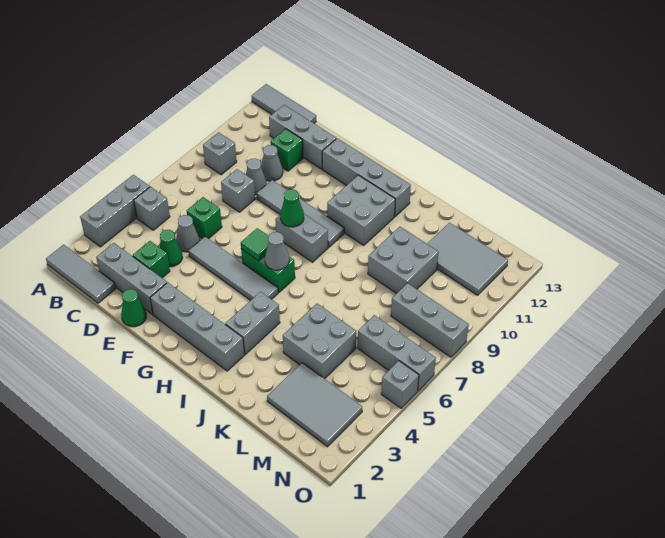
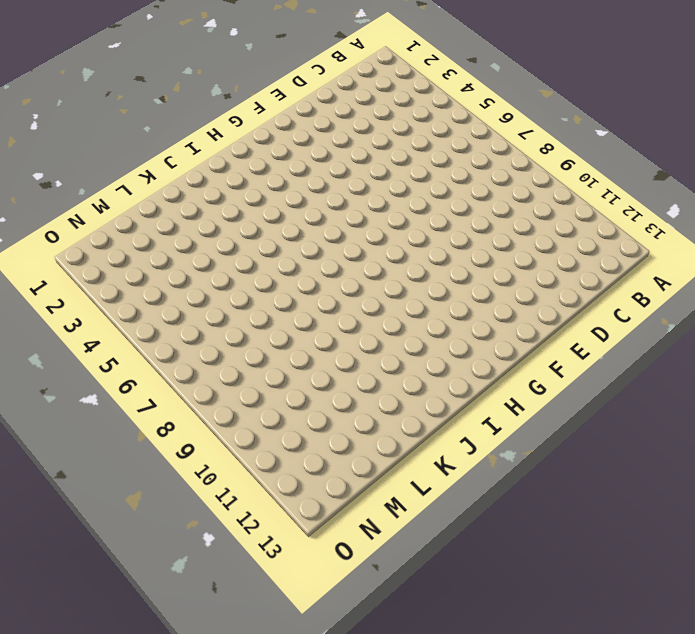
none -> grey 1x3 tile [46,245,116,303]
none -> grey 1x3 brick [80,175,150,247]
none -> grey 1x3 tile [252,84,316,123]
none -> grey 1x1 brick [134,187,170,230]

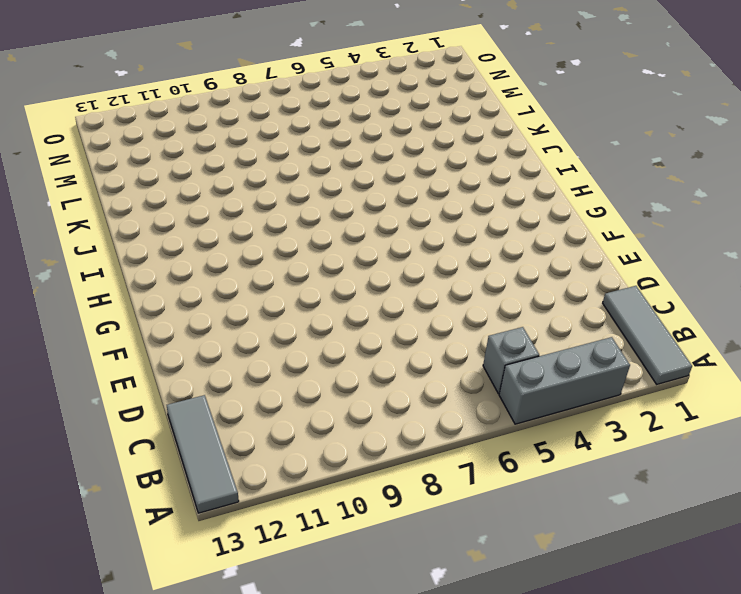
none -> grey 1x1 brick [203,132,237,175]
none -> grey 1x3 brick [96,243,167,315]
none -> grey 1x3 brick [269,105,336,169]
none -> green 1x1 brick [133,241,170,278]

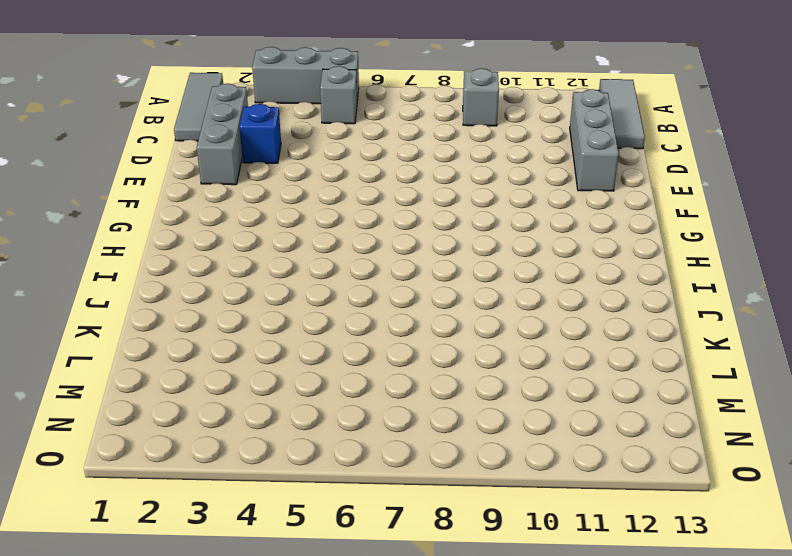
blue 1x1 brick [240,104,281,163] -> green 1x1 brick [133,241,170,278]
none -> green 1x1 cone [160,230,183,267]
none -> grey 1x1 cone [176,215,200,252]
none -> green 1x1 brick [187,197,222,239]
none -> grey 1x1 brick [221,169,255,212]

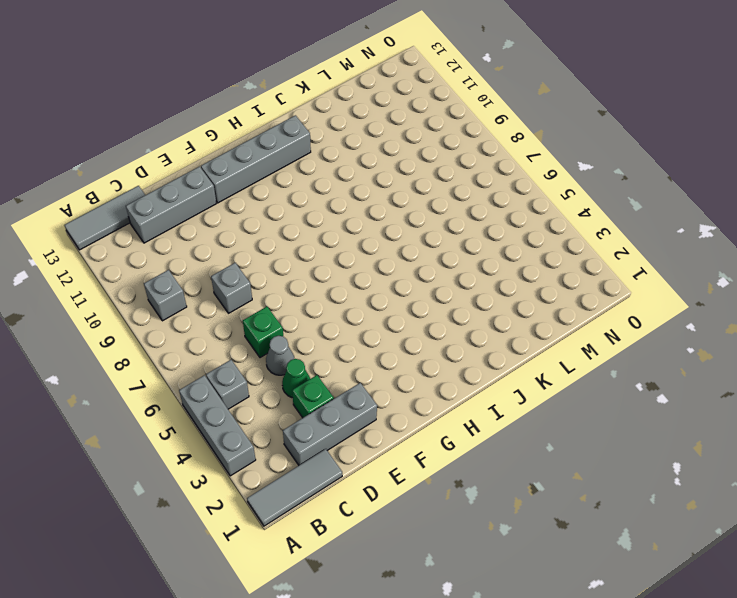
none -> grey 1x1 cone [246,159,267,195]
none -> grey 1x1 cone [261,145,283,181]
none -> green 1x1 brick [271,129,303,171]
none -> green 1x1 cone [121,289,146,327]

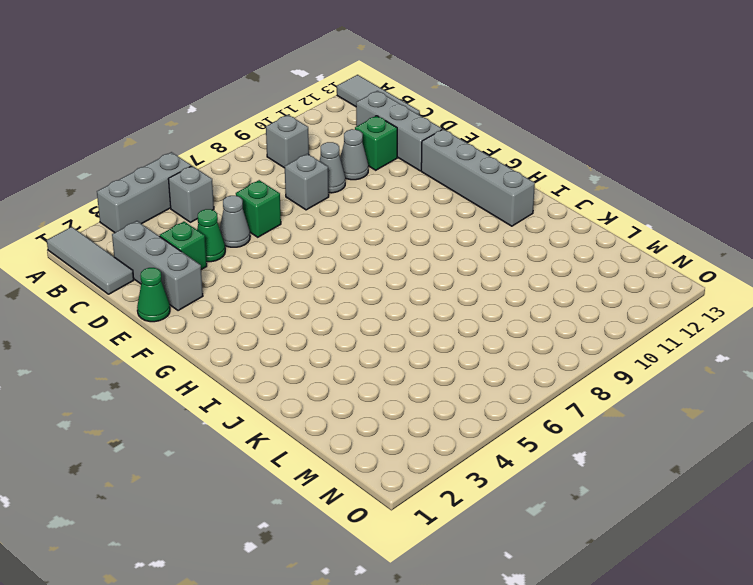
none -> grey 1x4 tile [189,237,278,300]
none -> grey 1x4 tile [257,180,344,247]
none -> grey 1x4 brick [150,283,244,371]
none -> green 1x2 brick [241,249,295,293]

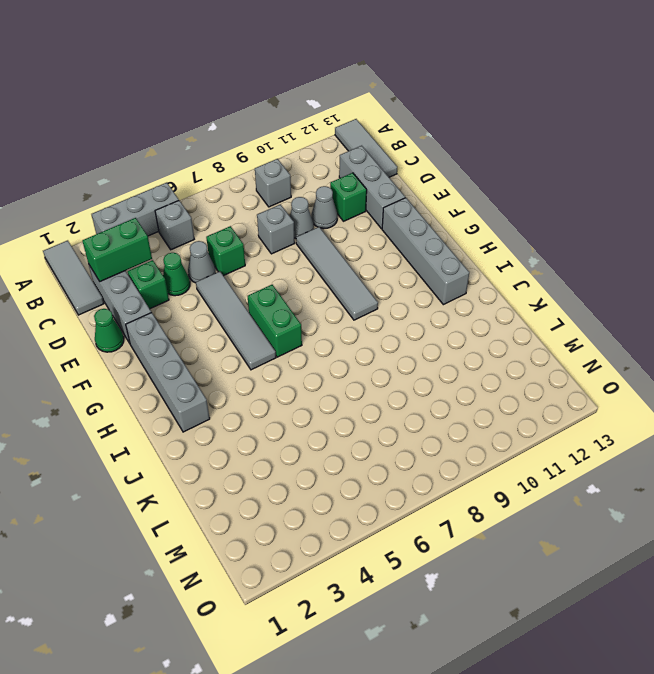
green 1x2 brick [82,218,152,281] -> none
none -> grey 1x2 brick [275,214,328,262]
none -> grey 2x2 brick [327,175,395,245]
none -> grey 1x2 brick [225,292,280,354]
none -> grey 2x2 brick [283,304,356,379]

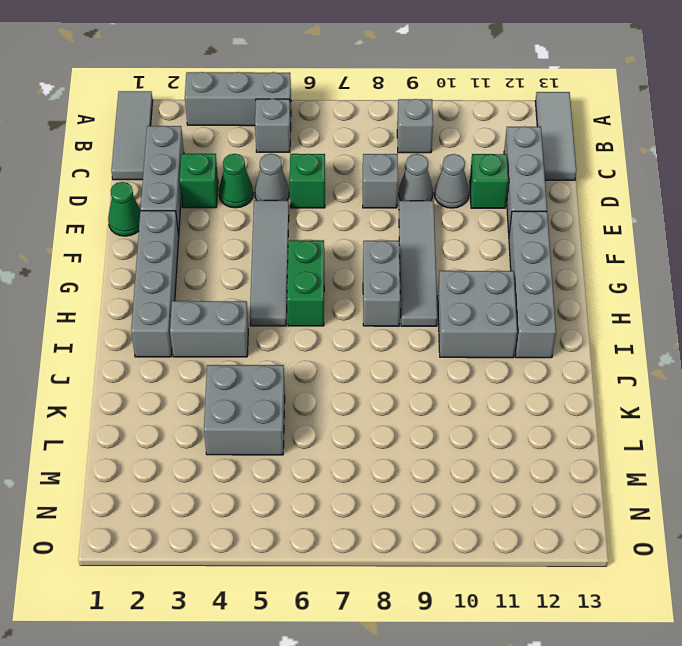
none -> grey 2x2 brick [368,227,439,293]
none -> grey 2x3 tile [267,363,362,447]
none -> grey 2x3 tile [427,223,508,295]
none -> grey 1x3 brick [358,315,436,391]

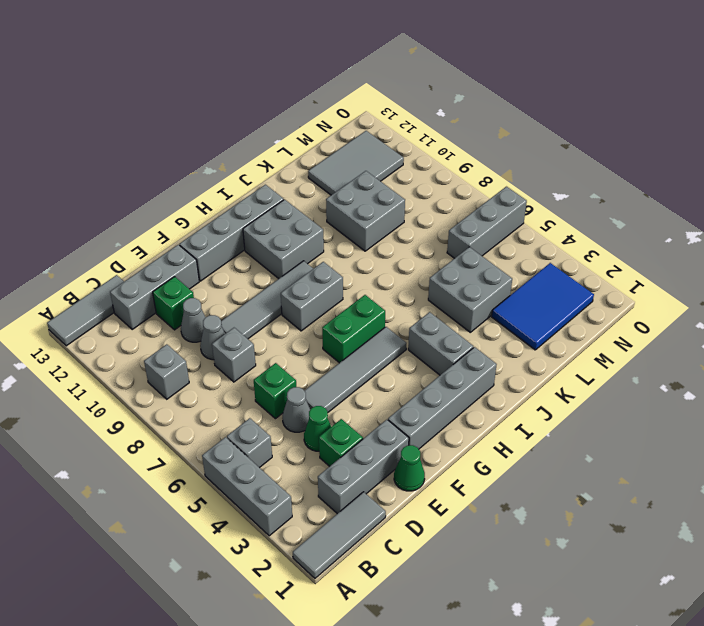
blue 2x3 tile [492,263,594,350] -> grey 2x3 tile [267,363,362,447]
none -> grey 1x3 brick [391,283,469,357]
none -> grey 1x1 brick [381,361,419,408]
none -> green 1x1 tile [241,228,269,261]
none -> green 1x1 cone [280,189,304,227]

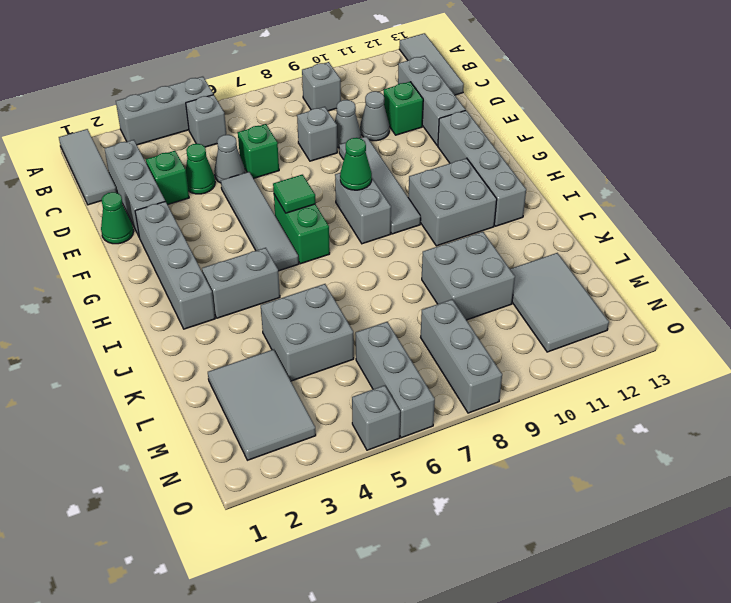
none -> grey 1x1 cone [265,232,289,270]

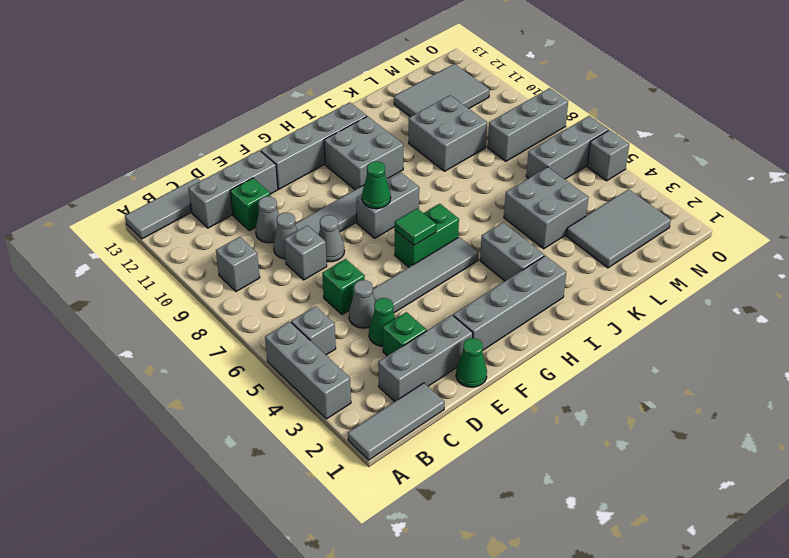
grey 1x1 cone [319,215,345,262] -> grey 1x1 cone moved to [265,232,289,270]

